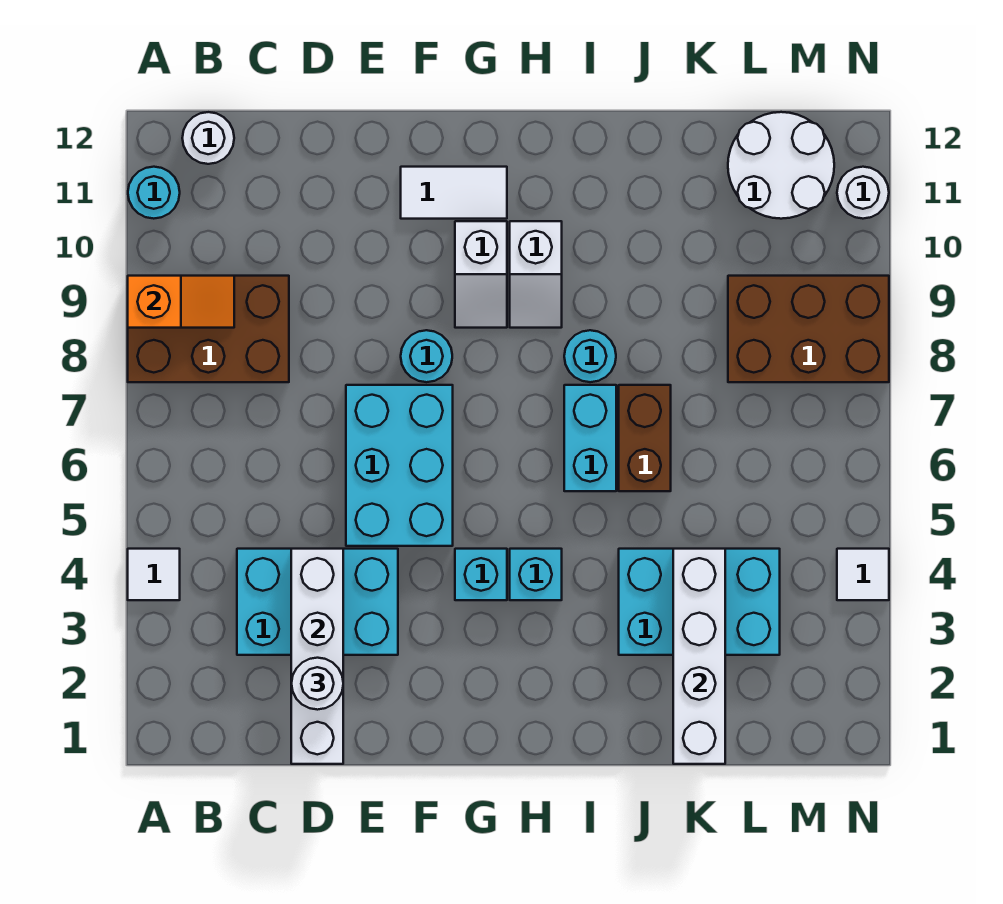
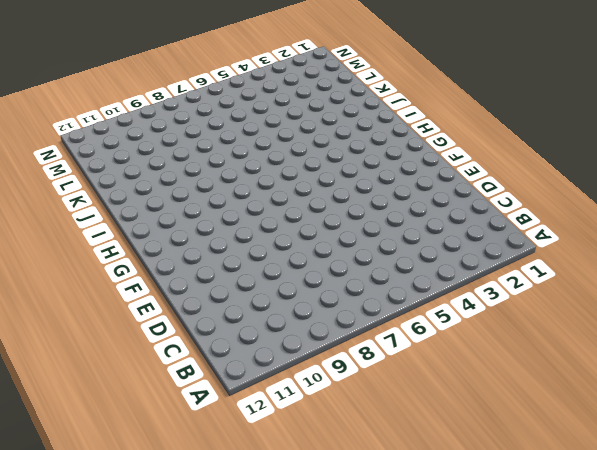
none -> white 1x1 tile [128,549,180,600]
none -> brown 2x3 brick [128,276,289,382]
none -> cyan 1x1 round brick [128,167,180,219]

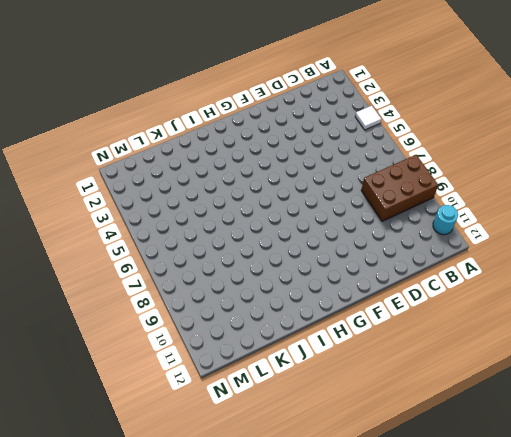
none -> white 1x1 round brick [182,112,234,164]
none -> cyan 2x3 brick [237,549,398,655]
none -> cyan 2x3 brick [346,385,453,546]

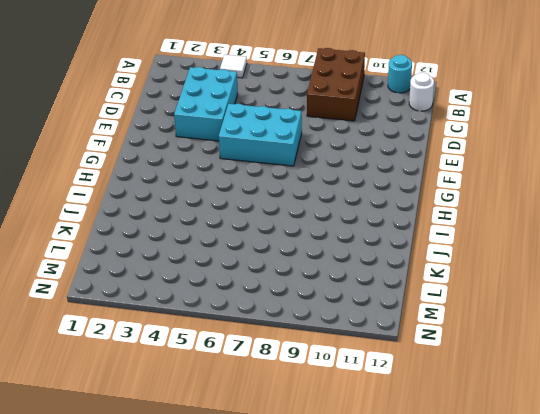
none -> cyan 1x1 round brick [401,330,452,382]
none -> white 1x2 tile [401,167,507,219]
none -> cyan 1x1 brick [455,549,507,600]

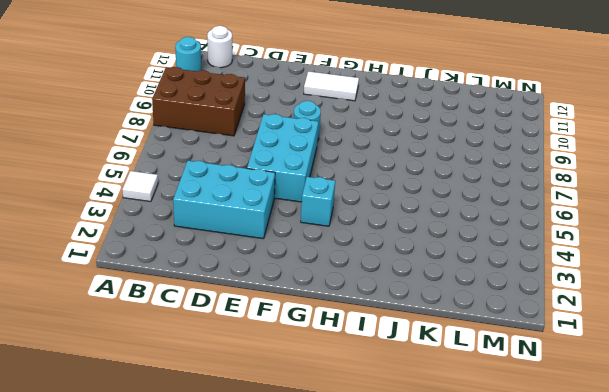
none -> white 1x2 slope [455,221,507,328]
none -> cyan 1x1 brick [510,549,562,600]
none -> white 1x2 slope [510,221,562,328]

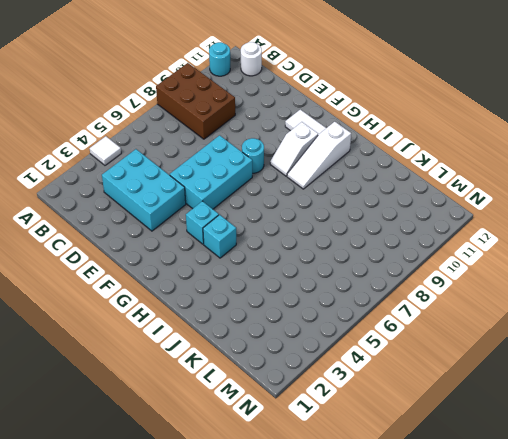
white 1x3 slope [287,122,351,189] -> white 1x2 slope [510,221,562,328]
none -> cyan 1x2 brick [564,385,616,491]
none -> cyan 1x1 round brick [564,330,616,382]
none -> cyan 2x3 brick [619,549,780,655]

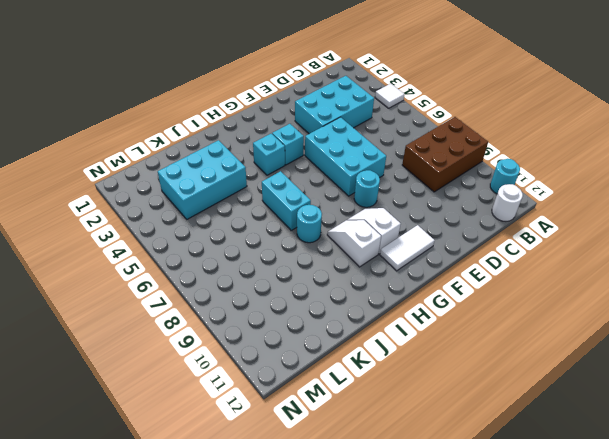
none -> brown 1x2 brick [619,385,671,491]
none -> brown 2x3 brick [728,276,889,382]
none -> white 2x2 round brick [728,112,834,219]

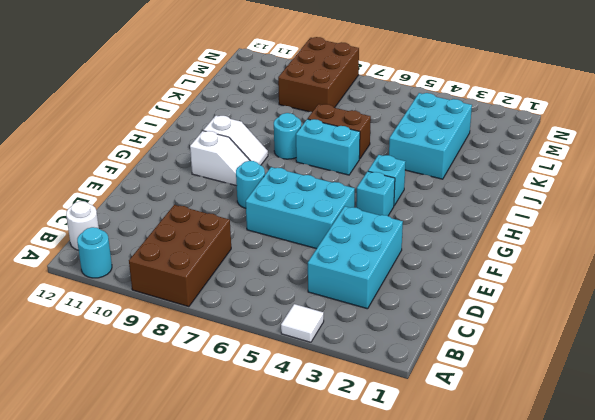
none -> white 1x2 tile [401,167,507,219]
none -> white 2x2 round brick [728,112,834,219]
none -> white 1x1 tile [837,549,889,600]

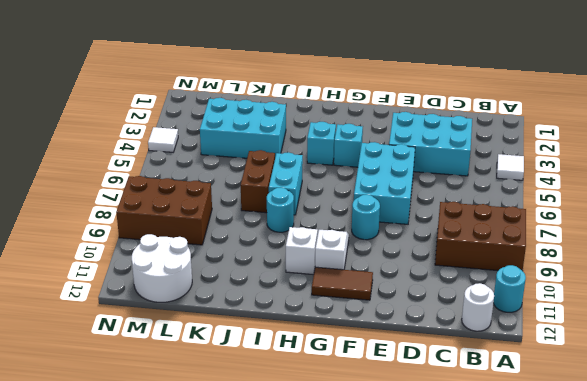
brown 1x2 tile [312,267,373,300] -> white 1x2 tile [401,167,507,219]
none -> white 1x1 round brick [837,167,889,219]
none -> orange 1x2 slope [128,276,234,328]
none -> white 1x4 brick [291,549,343,764]

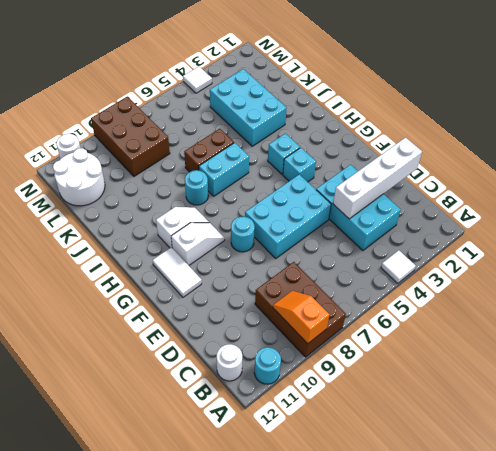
none -> white 1x4 brick [673,549,725,764]
none -> white 1x1 round brick [291,658,343,710]

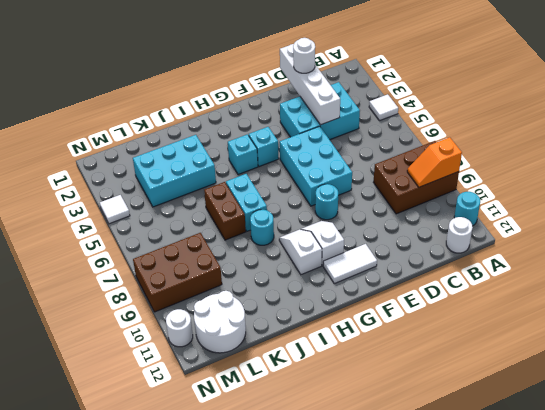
none -> white 1x4 brick [673,549,725,764]

